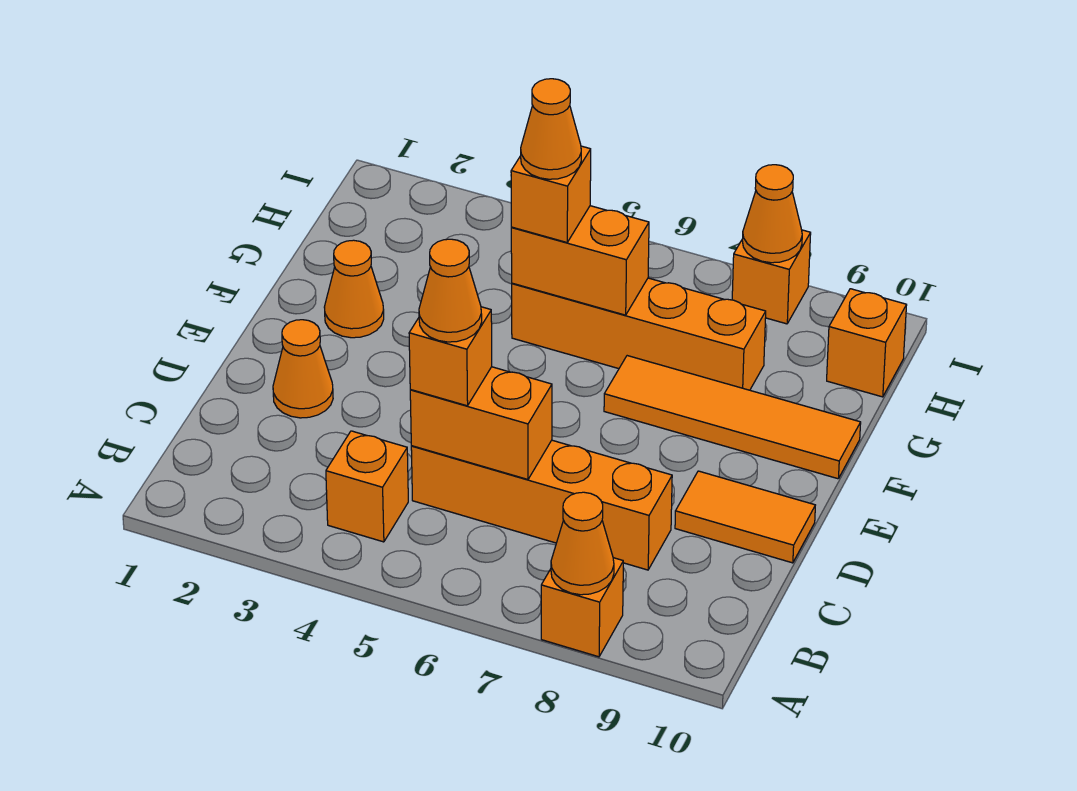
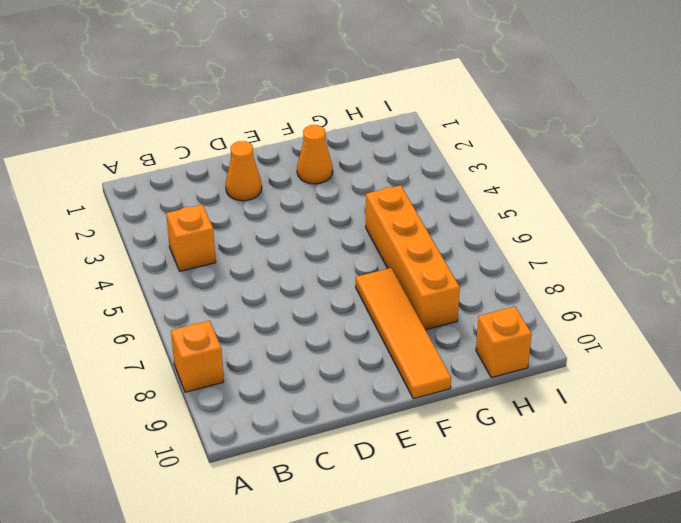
none -> orange 1x4 brick [411,440,672,570]
none -> orange 1x2 tile [675,471,815,563]
none -> orange 1x1 brick [732,230,811,324]

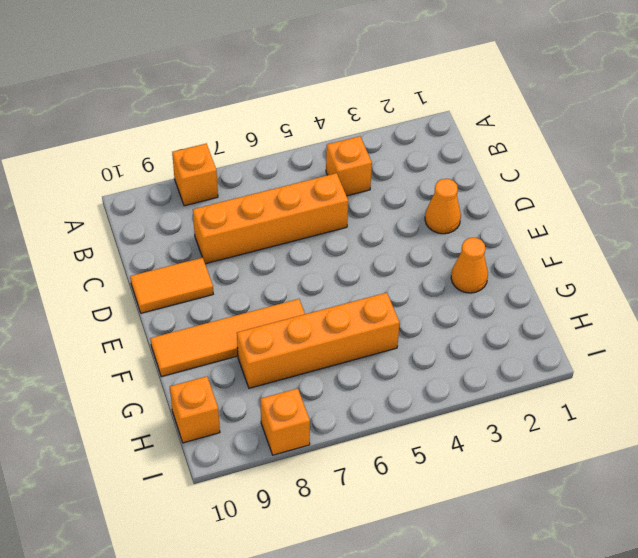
none -> orange 1x1 cone [551,492,614,595]
none -> orange 1x2 brick [410,367,552,479]
none -> orange 1x2 brick [511,206,649,315]

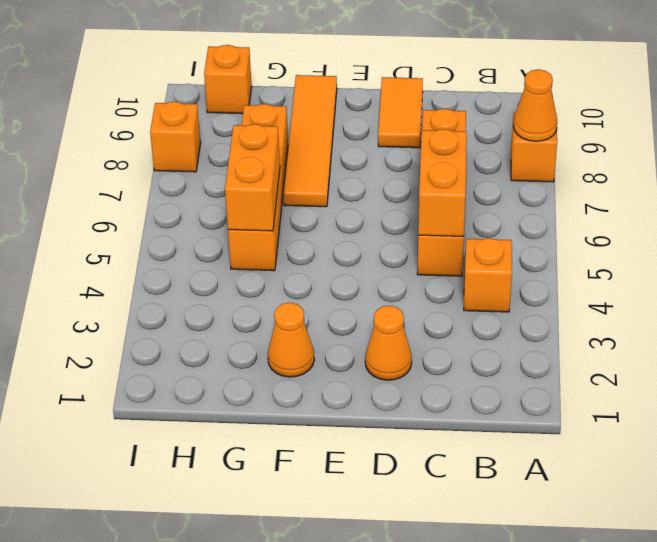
none -> orange 1x1 cone [742,165,802,263]
none -> orange 1x1 brick [409,307,492,406]
none -> orange 1x1 brick [511,146,591,242]

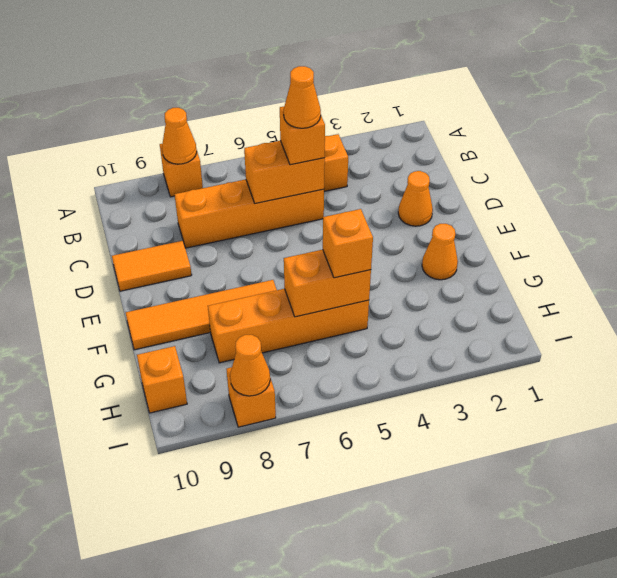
none -> orange 1x1 cone [521,79,581,179]

